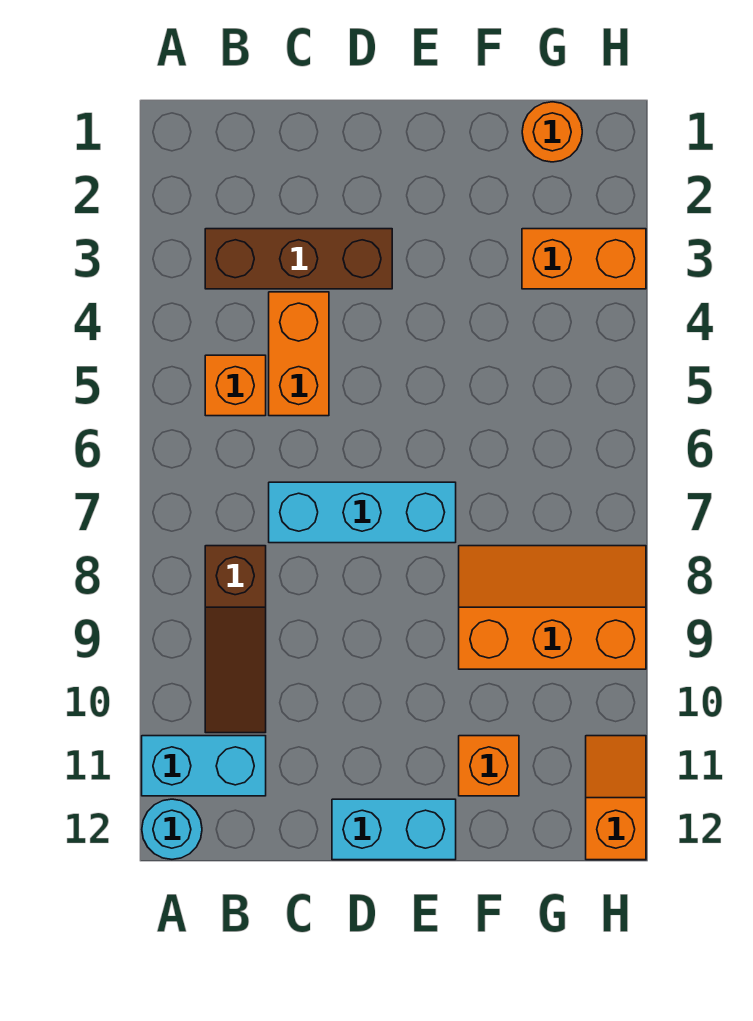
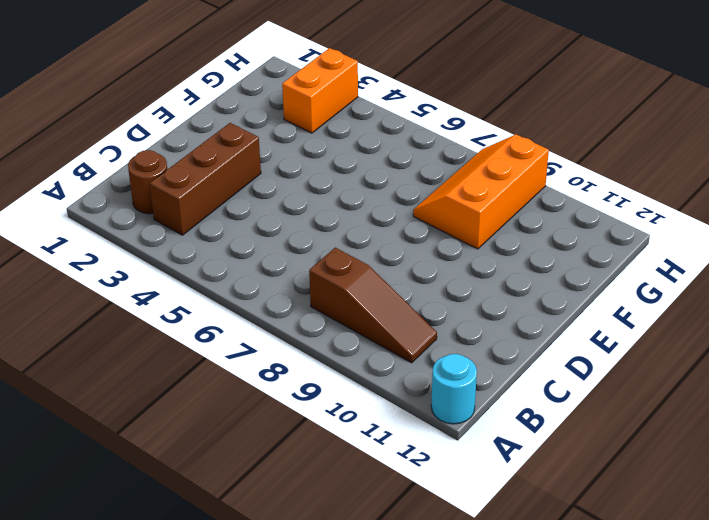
brown 1x1 round brick [128,150,167,214] -> none
none -> cyan 1x2 brick [142,736,266,796]
none -> orange 1x1 brick [205,355,266,416]
none -> orange 1x2 brick [269,292,329,416]

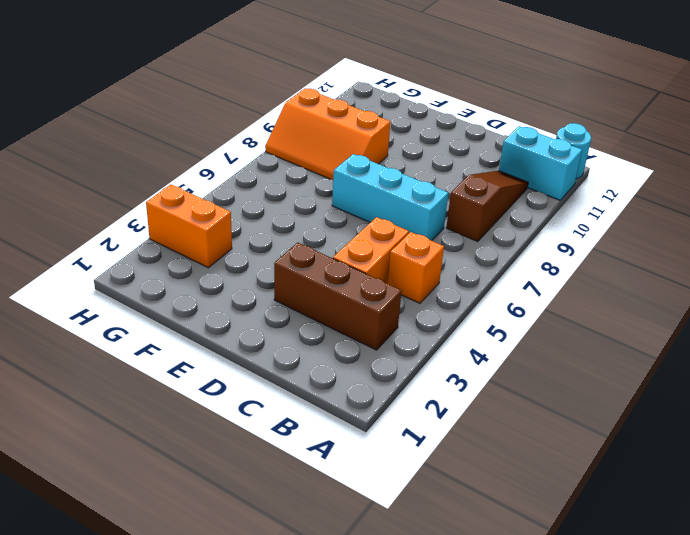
none -> cyan 1x2 brick [332,799,456,860]
none -> orange 1x1 brick [459,736,519,796]
none -> orange 1x1 round brick [522,102,582,162]

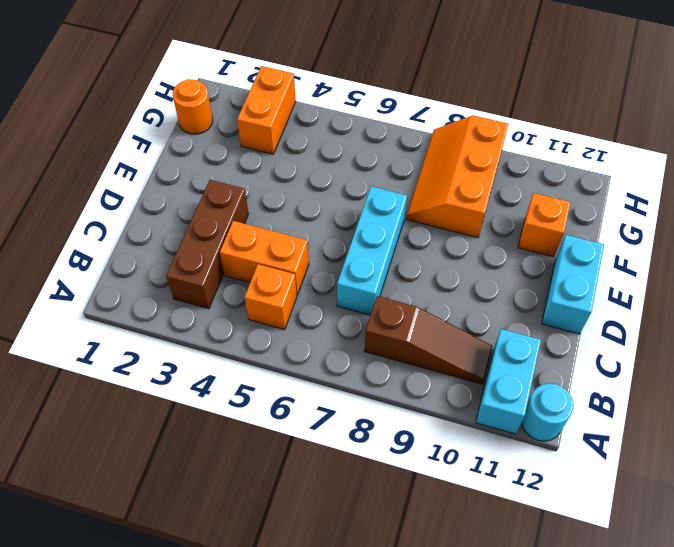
none -> orange 1x2 slope [586,736,646,860]

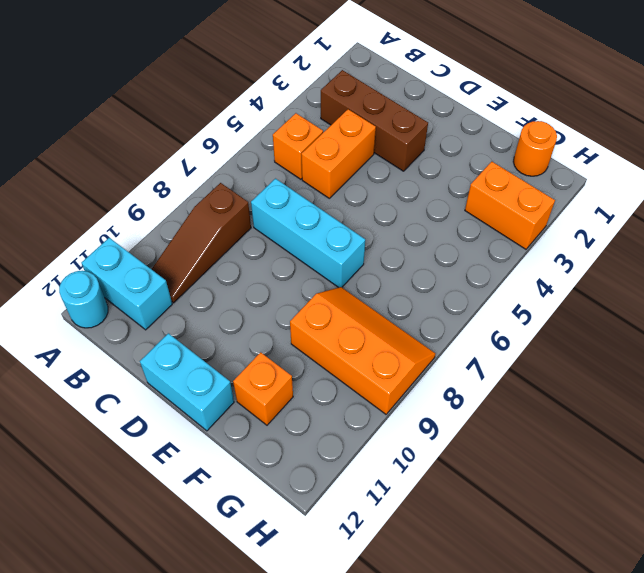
none -> orange 1x2 slope [586,736,646,860]

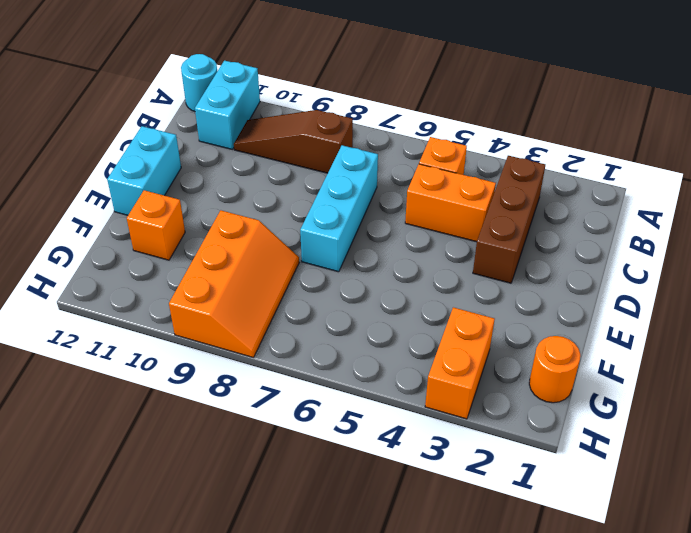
none -> orange 1x2 slope [586,736,646,860]

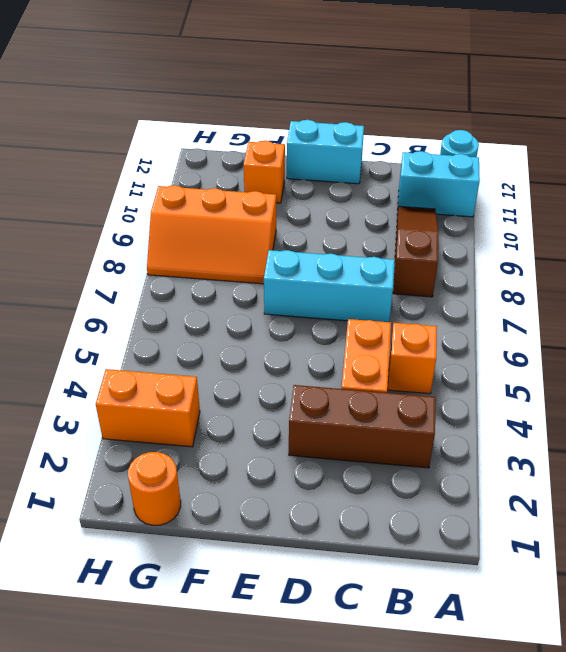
none -> orange 1x2 slope [586,736,646,860]

